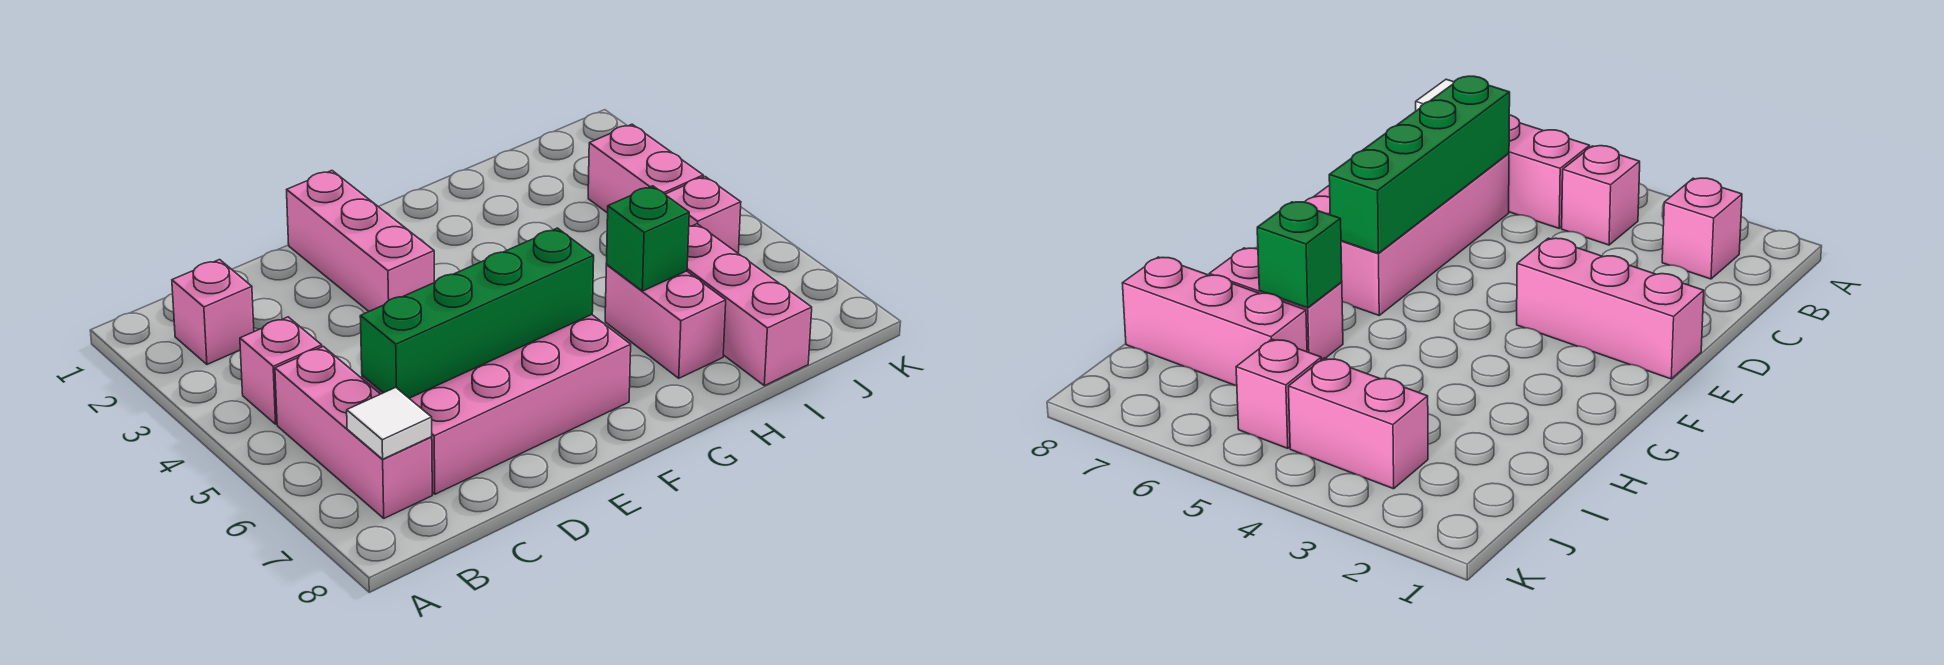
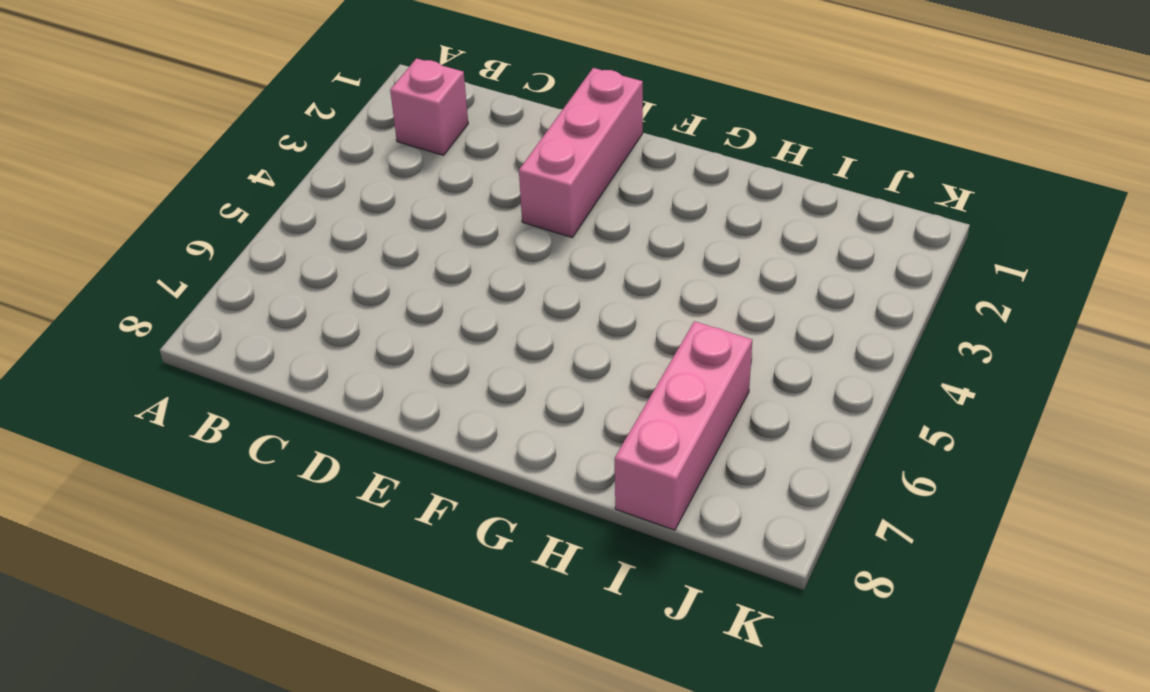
none -> pink 1x1 brick [240,317,322,424]
none -> pink 1x3 brick [275,346,432,518]
none -> pink 2x4 brick [362,315,631,494]

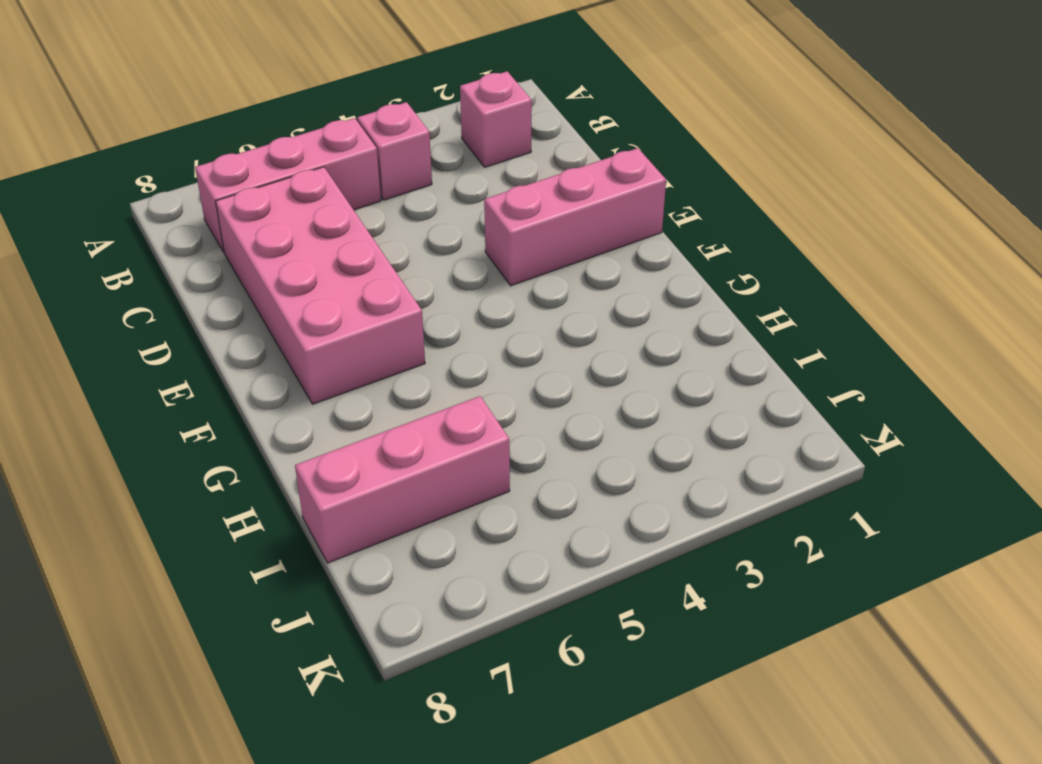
none -> pink 1x2 brick [605,265,726,378]
none -> pink 1x2 brick [588,124,703,213]
none -> pink 1x1 brick [665,177,741,253]

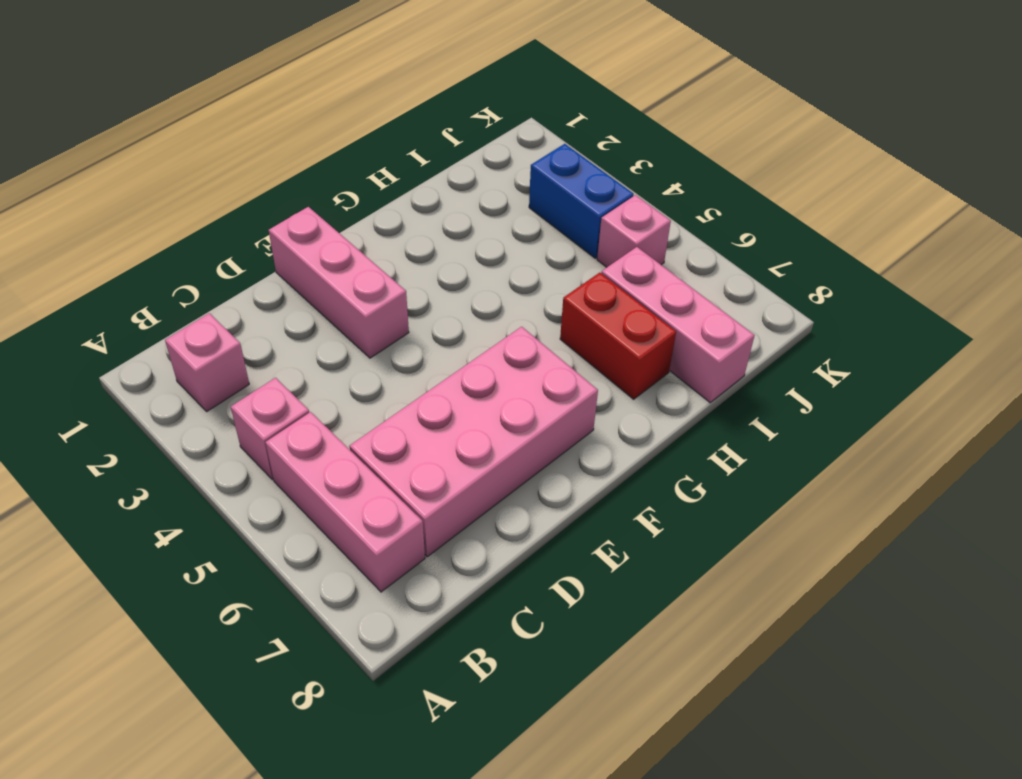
red 1x2 brick [560,273,676,399] -> pink 1x2 brick [605,265,726,378]
blue 1x2 brick [529,144,634,258] -> pink 1x2 brick [588,124,703,213]
none -> white 1x1 tile [347,387,432,459]
none -> green 1x4 brick [360,228,594,398]
none -> green 1x1 brick [606,186,689,291]

